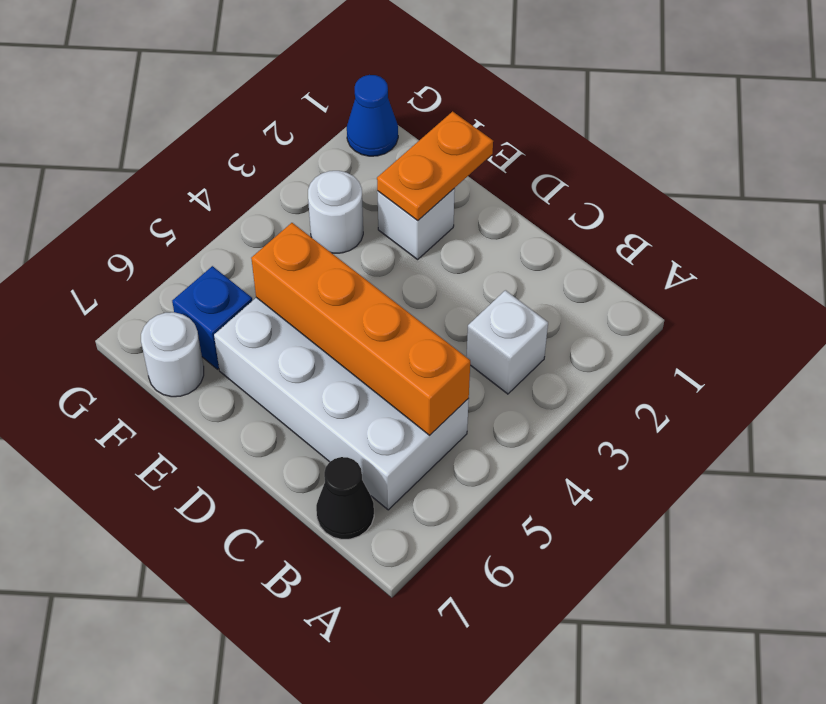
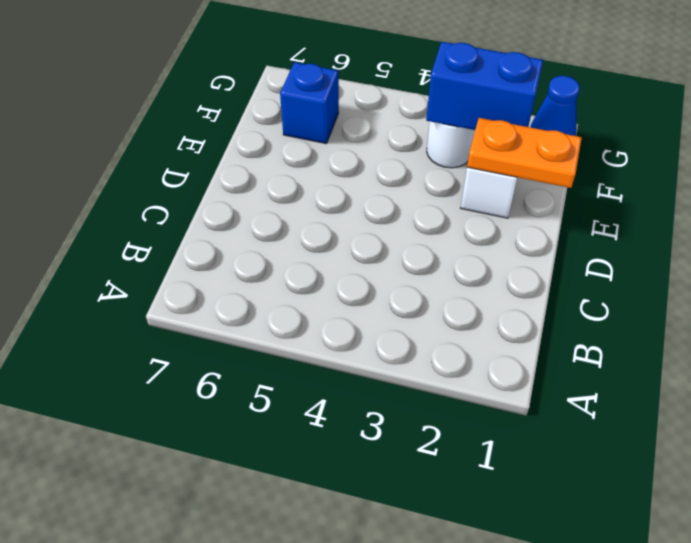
blue 1x2 brick [426,42,543,130] -> none
none -> white 1x1 brick [467,290,548,394]
none -> white 2x4 brick [214,298,469,510]

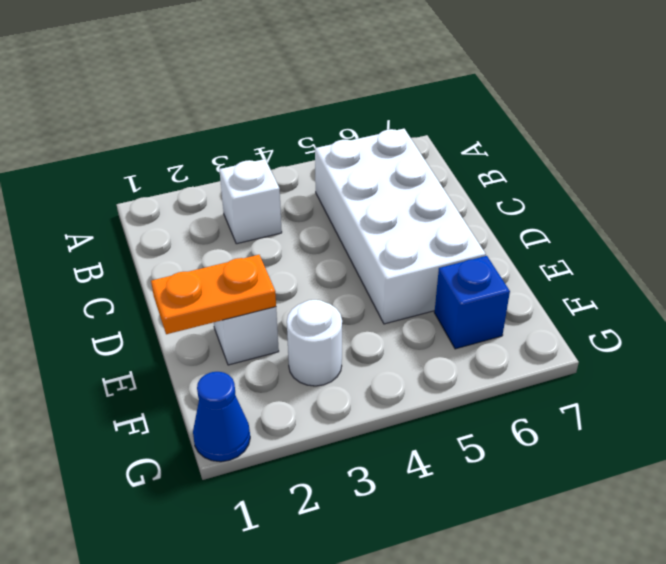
none -> black 1x1 cone [316,457,374,539]
none -> white 1x1 round brick [141,312,204,397]

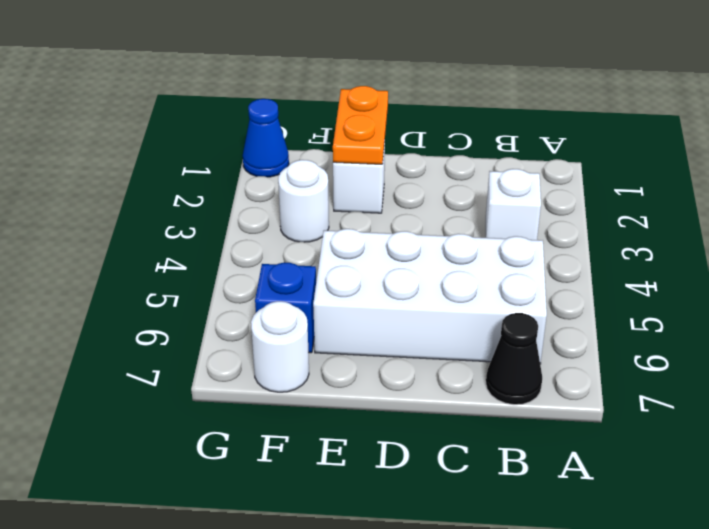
none -> orange 1x4 brick [251,223,470,435]

